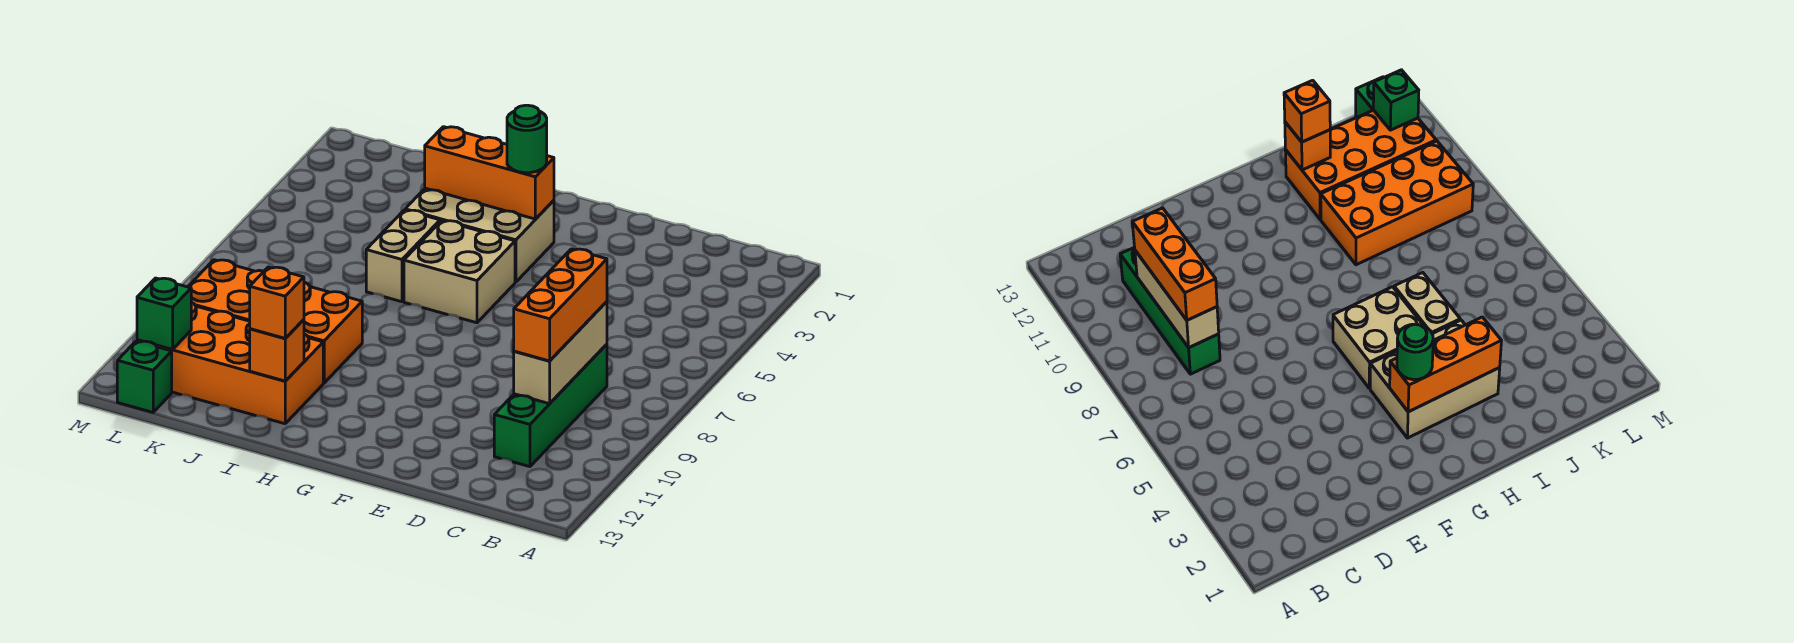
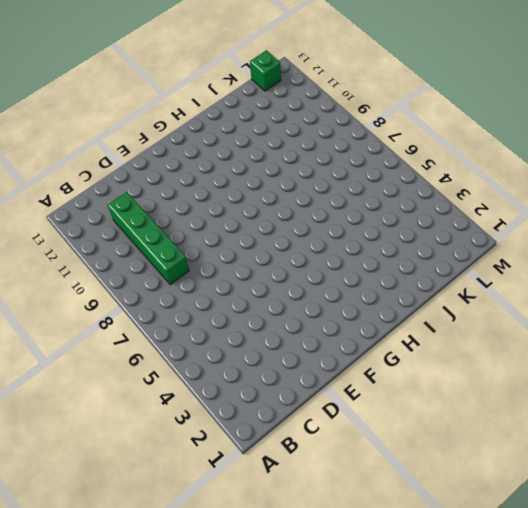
none -> tan 2x3 brick [405,188,554,282]
none -> tan 2x2 brick [404,221,515,323]
none -> tan 1x2 brick [366,210,440,302]

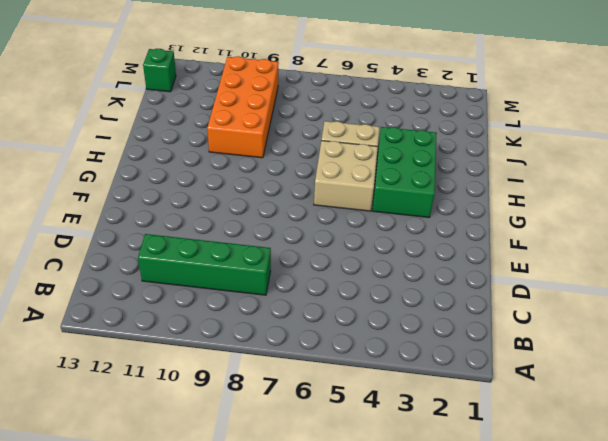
green 2x3 brick [372,127,437,218] -> tan 2x3 brick [405,188,554,282]
none -> orange 2x4 brick [137,302,323,424]
none -> tan 1x3 brick [514,302,607,404]
none -> orange 1x3 brick [425,127,554,219]

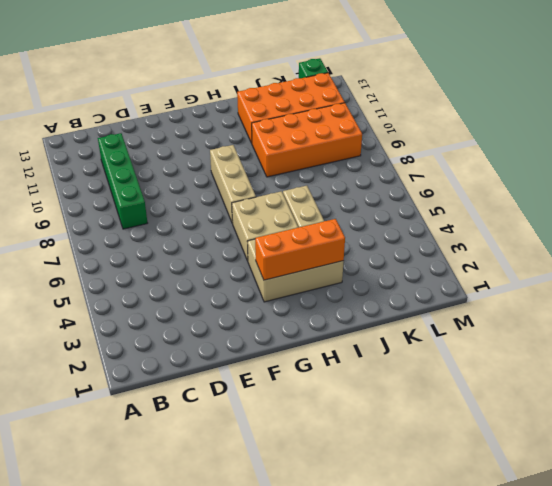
tan 1x3 brick [210,145,256,223] -> tan 1x3 brick moved to [514,302,607,404]
none -> orange 1x1 brick [250,320,304,381]
none -> green 1x1 brick [137,278,191,349]
none -> orange 1x3 brick [514,249,607,361]

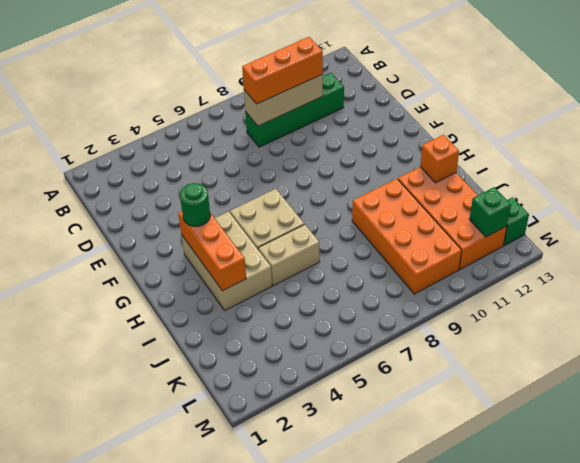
none -> orange 1x1 brick [250,267,304,338]

